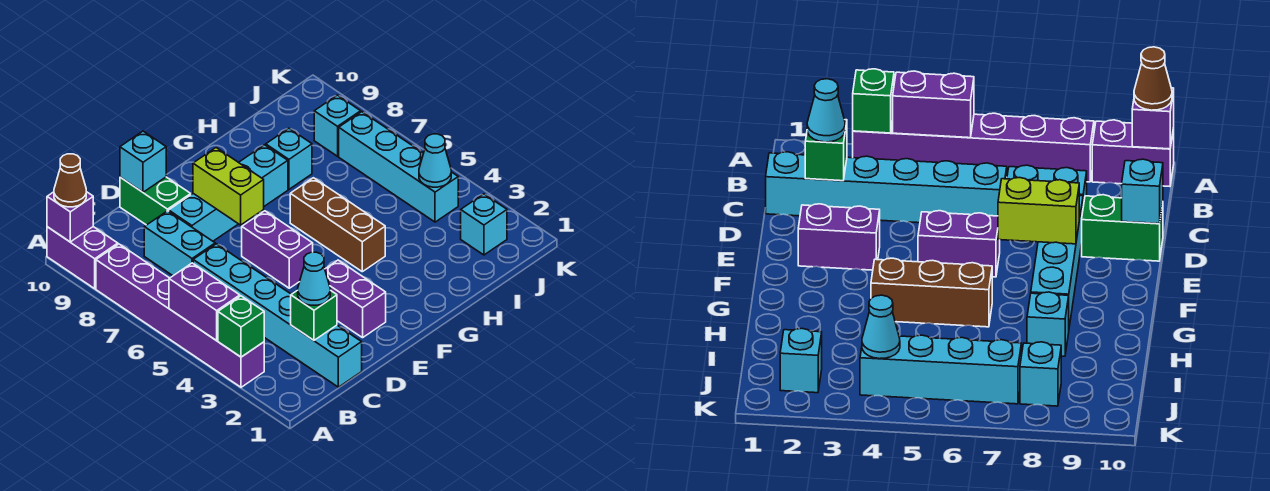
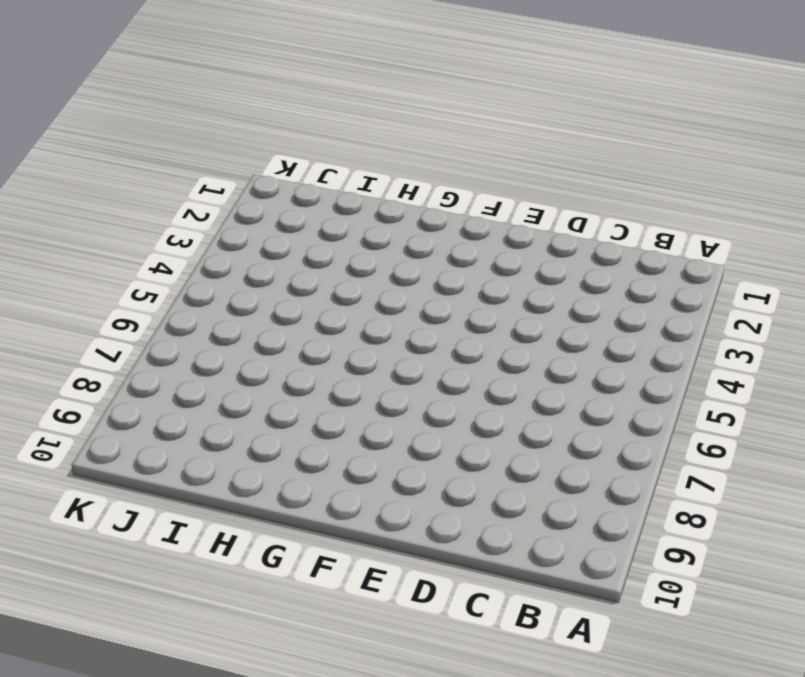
none -> purple 1x6 brick [96,244,264,387]
none -> purple 1x2 brick [47,227,118,289]
none -> cyan 1x6 brick [193,244,362,387]

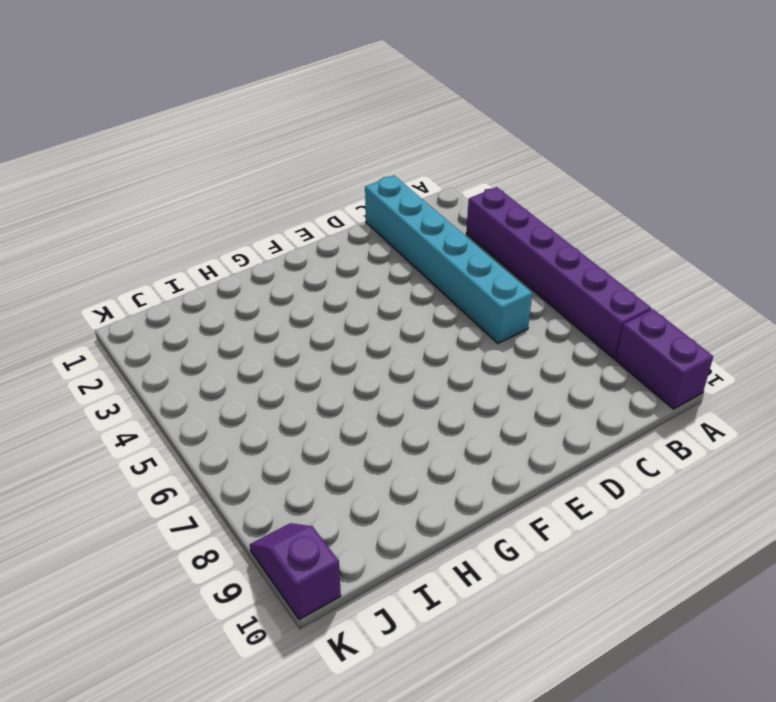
purple 1x2 slope [250,523,341,620] -> none
none -> cyan 1x2 brick [144,211,215,276]
none -> cyan 1x4 brick [169,145,288,241]
none -> green 1x2 brick [120,177,191,225]

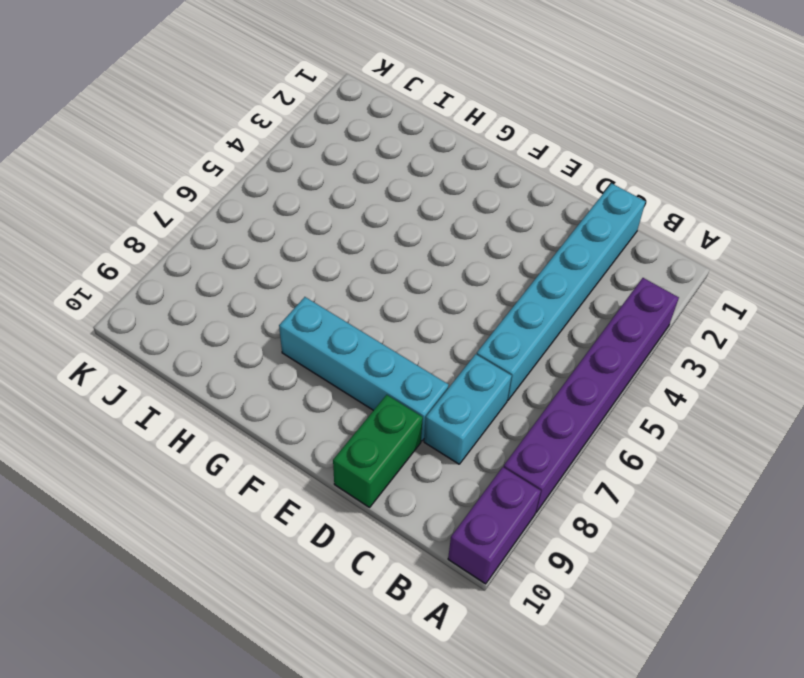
none -> purple 1x2 brick [325,260,386,338]
none -> purple 1x2 brick [242,211,313,288]
none -> brown 1x3 brick [290,178,385,272]

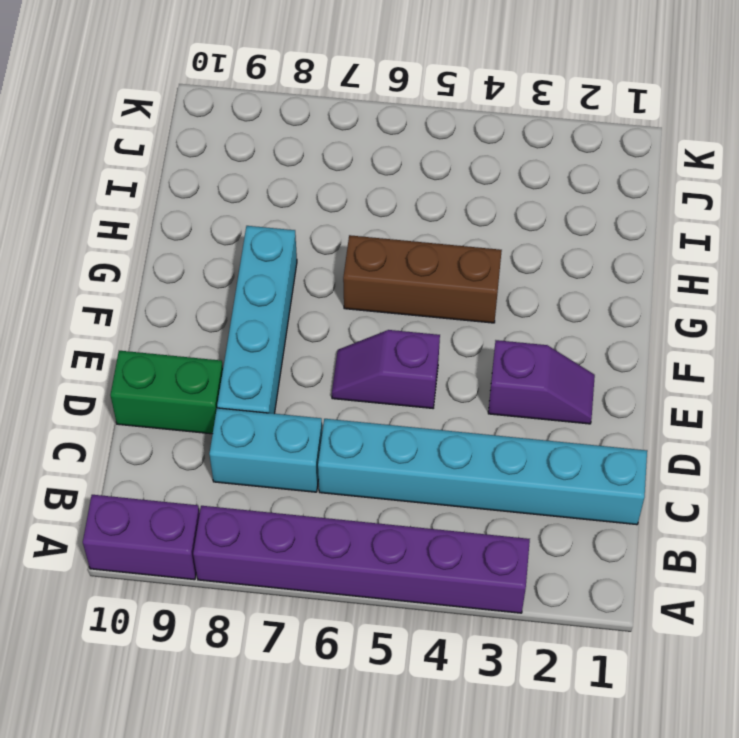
purple 1x2 slope [488,340,595,424] -> purple 1x2 brick [325,260,386,338]
purple 1x2 slope [332,330,440,408] -> purple 1x2 brick [242,211,313,288]
none -> cyan 1x1 brick [266,128,312,189]
none -> cyan 1x1 brick [461,194,507,255]
none -> cyan 1x4 brick [339,112,458,222]

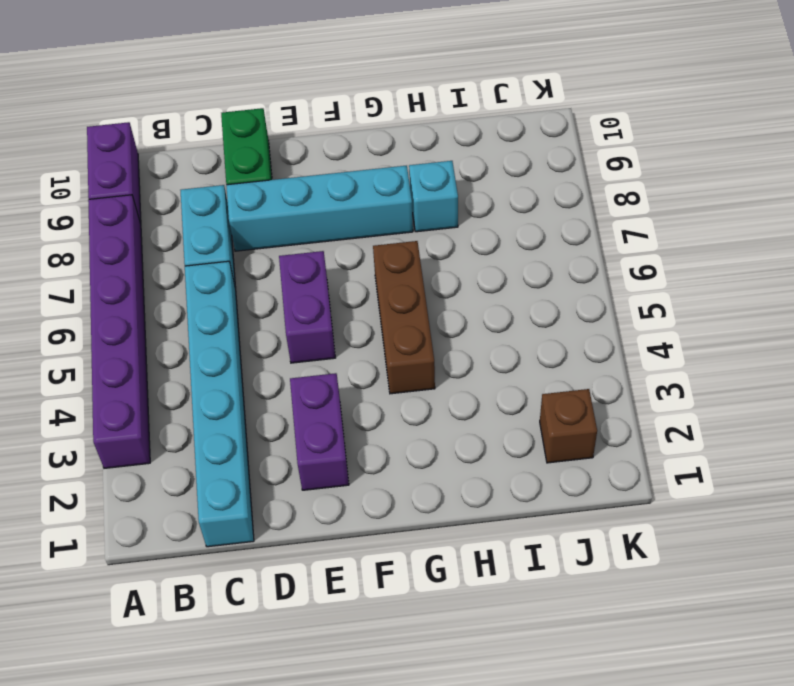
brown 1x1 brick [540,389,597,463] -> cyan 1x1 brick [461,194,507,255]
none -> cyan 1x4 brick [339,112,458,222]
none -> cyan 1x1 brick [314,95,361,156]
none -> green 1x1 brick [218,296,264,357]

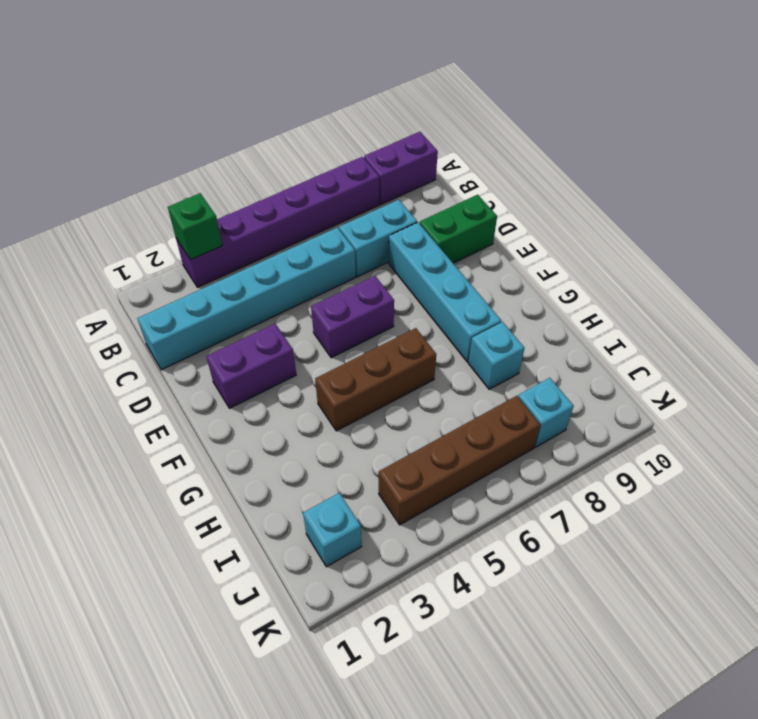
brown 1x4 brick [379,396,540,525] -> cyan 1x4 brick [339,112,458,222]
none -> purple 1x2 brick [169,263,240,341]
none -> purple 1x1 brick [47,192,93,242]
none -> green 1x1 brick [291,290,337,340]

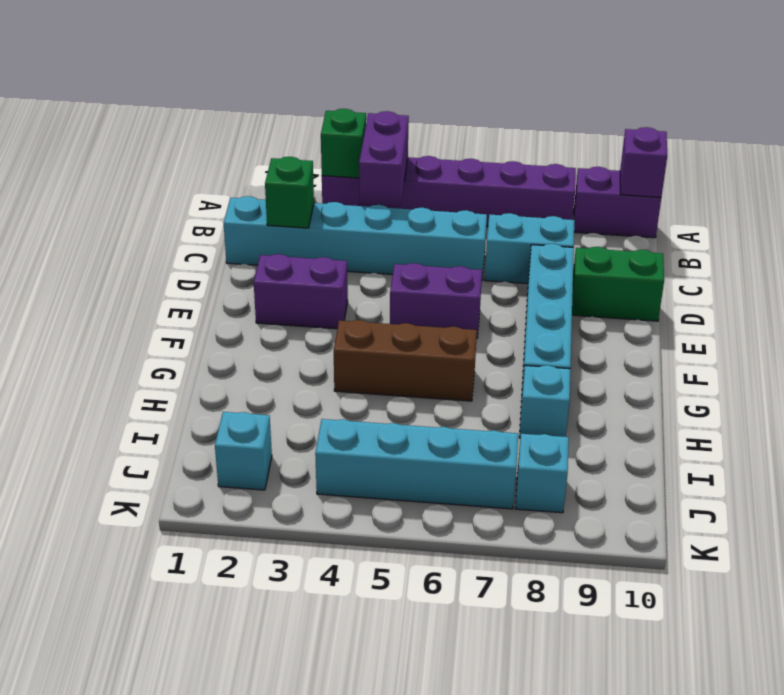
purple 1x2 brick [359,111,409,207] -> purple 1x2 brick turned to [169,263,240,341]
none -> cyan 1x1 brick [120,131,166,192]
none -> lime 1x2 brick [193,148,264,225]
none -> cyan 1x1 cone [419,134,451,187]

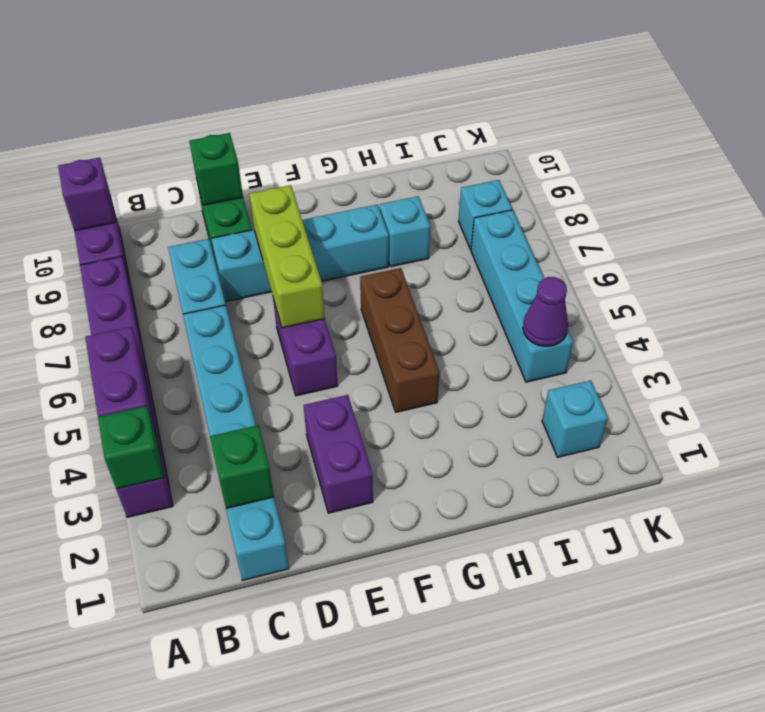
green 1x1 brick [189,133,243,205] -> cyan 1x1 brick [120,131,166,192]
lime 1x3 brick [250,185,325,328] -> lime 1x2 brick [193,148,264,225]
purple 1x1 cone [523,277,568,346] -> cyan 1x1 cone [419,134,451,187]
none -> brown 1x1 cone [54,154,86,207]
none -> cyan 1x1 cone [298,252,330,305]

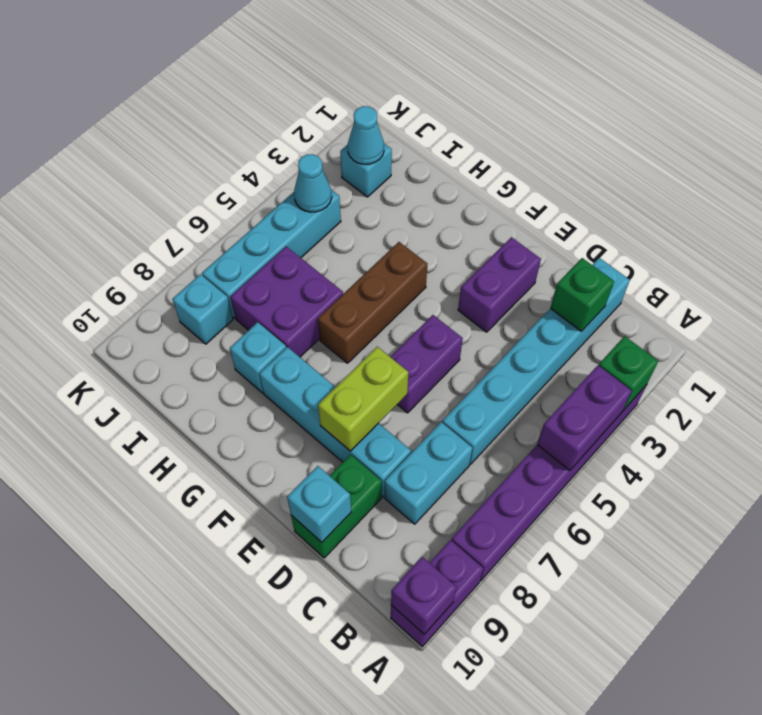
purple 2x2 brick [230,247,343,357] -> none
cyan 1x1 cone [348,106,384,164] -> cyan 1x1 cone moved to [298,252,330,305]
none -> brown 1x1 cone [54,154,86,207]

